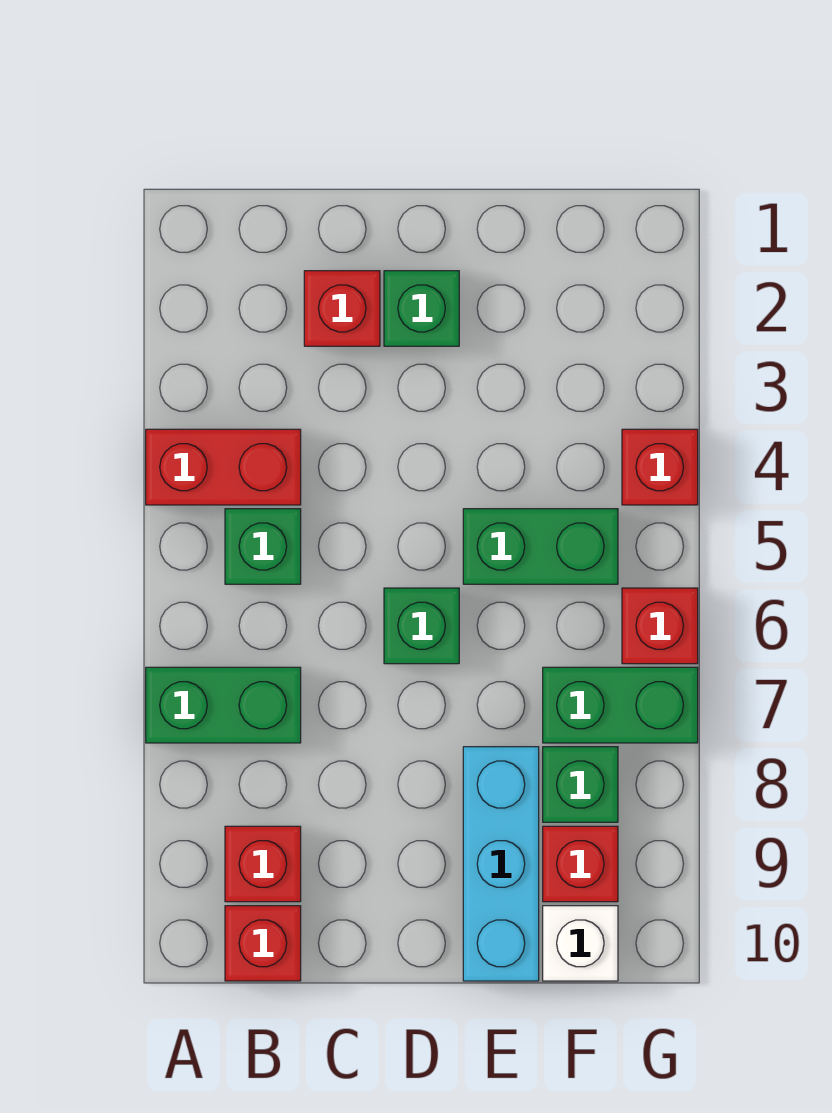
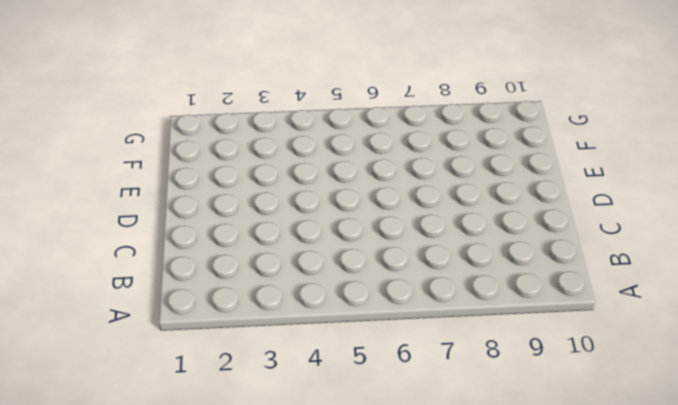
none -> red 1x2 brick [146,429,301,505]
none -> green 1x2 brick [146,667,301,743]
none -> green 1x1 brick [225,509,301,584]

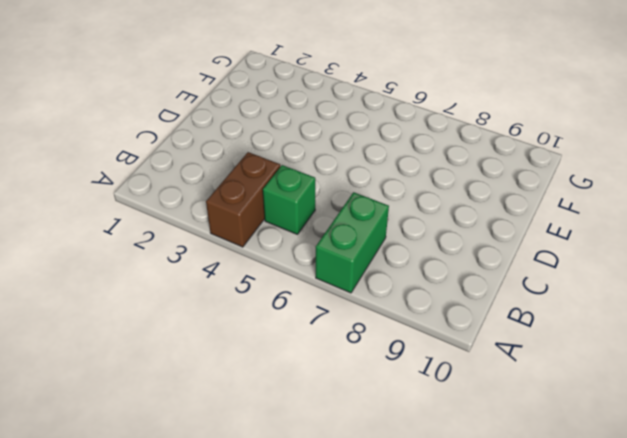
brown 1x2 brick [206,152,280,247] -> red 1x2 brick [146,429,301,505]
none -> red 1x1 brick [225,826,301,902]
none -> red 1x1 brick [225,906,301,981]
none -> red 1x1 brick [304,271,380,346]

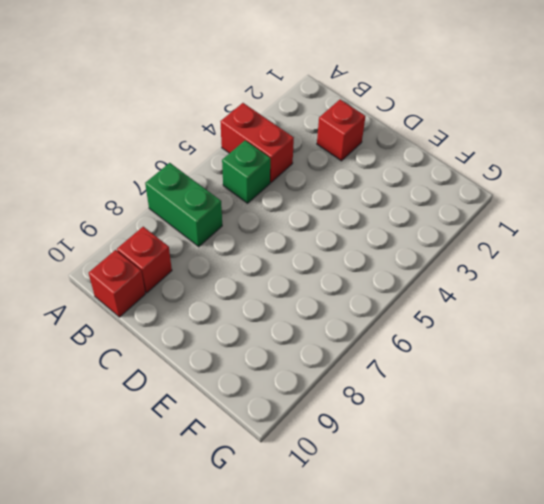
none -> green 1x1 brick [384,271,459,346]
none -> green 1x1 brick [384,588,459,664]
none -> green 1x2 brick [463,509,618,584]

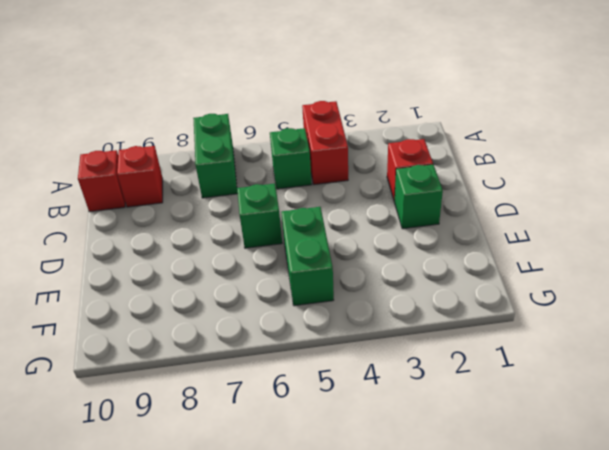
none -> cyan 1x3 brick [463,747,539,981]
none -> green 1x2 brick [543,667,698,743]
none -> green 1x1 brick [543,747,618,822]

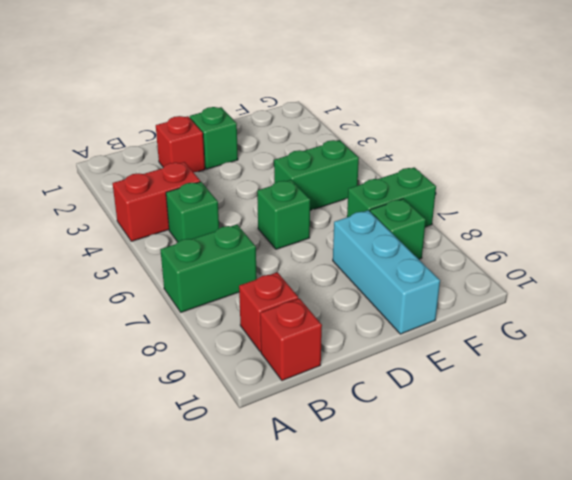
none -> red 1x1 brick [543,826,618,902]
none -> white 1x1 brick [543,906,618,981]
none -> red 1x1 brick [622,429,698,505]

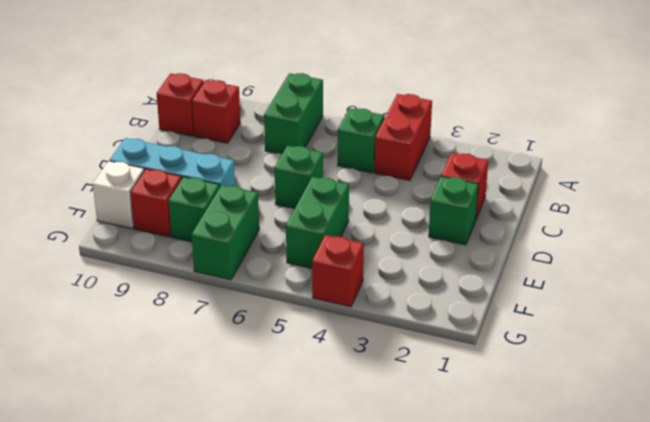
none -> red 1x1 brick [622,588,698,664]

